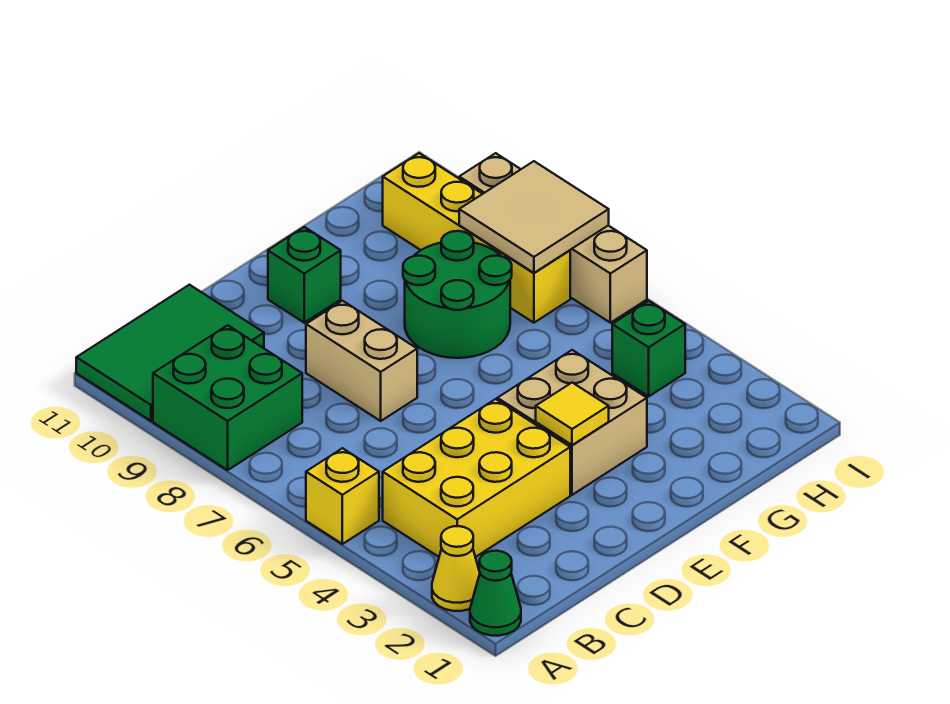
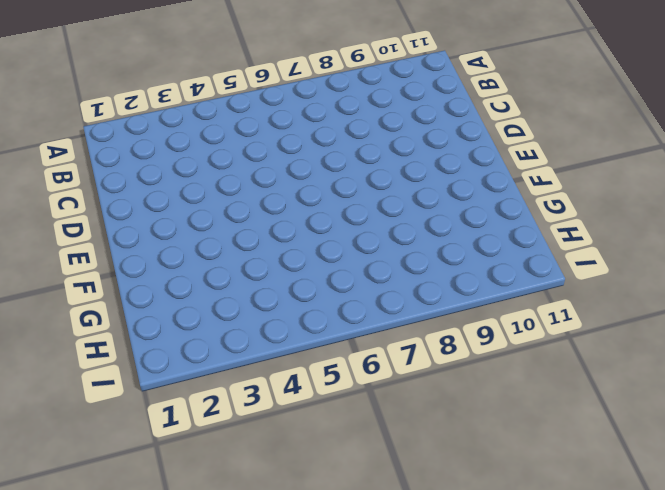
none -> green 1x1 cone [470,551,521,636]
none -> yellow 1x1 cone [432,526,480,611]
none -> yellow 1x1 brick [306,448,379,544]

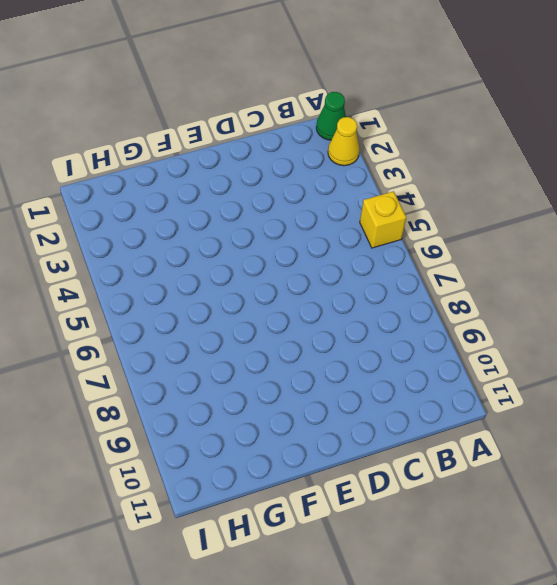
none -> green 2x2 brick [153,325,302,470]
none -> green 2x3 tile [76,285,264,421]
none -> yellow 2x3 brick [383,399,570,557]

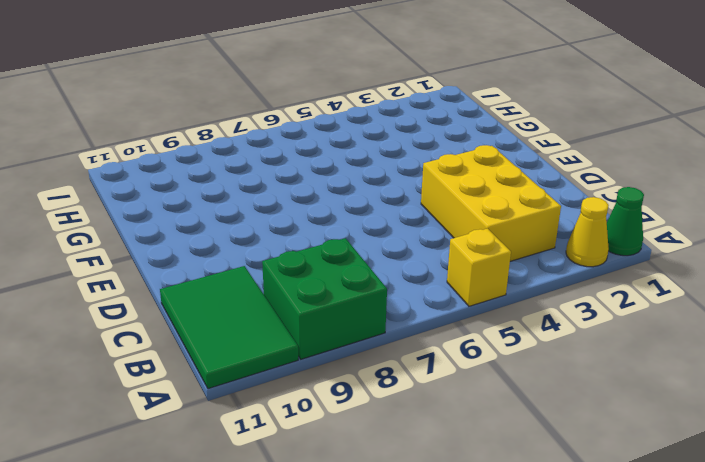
none -> tan 1x2 brick [306,301,417,421]
none -> tan 2x2 brick [497,350,647,495]
none -> green 1x1 brick [268,227,341,323]

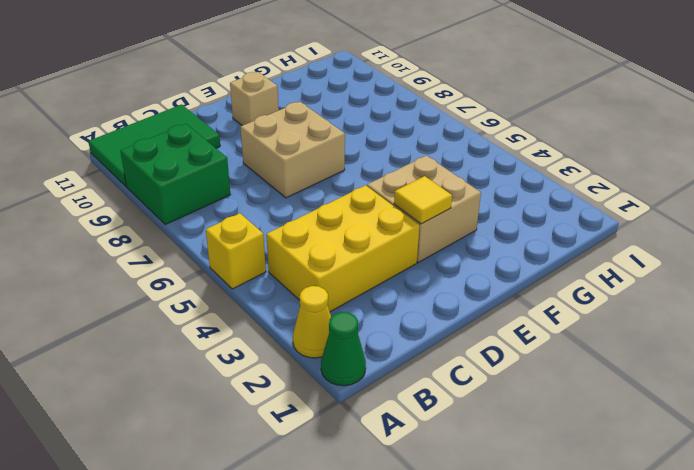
tan 2x2 brick [241,102,345,198] -> tan 1x2 brick [306,301,417,421]
tan 1x1 brick [230,72,279,126] -> green 1x1 brick [268,227,341,323]
none -> green 2x2 round brick [403,231,512,358]
none -> green 1x1 brick [612,301,685,396]
none -> yellow 1x4 brick [383,153,570,323]

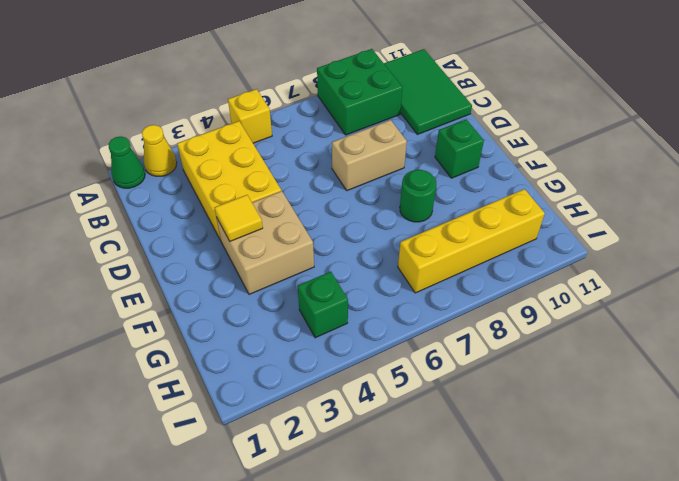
green 1x1 round brick [400,170,436,222] -> green 2x2 round brick [403,231,512,358]
none -> tan 1x4 brick [459,153,647,323]
none -> tan 2x2 tile [459,161,609,273]

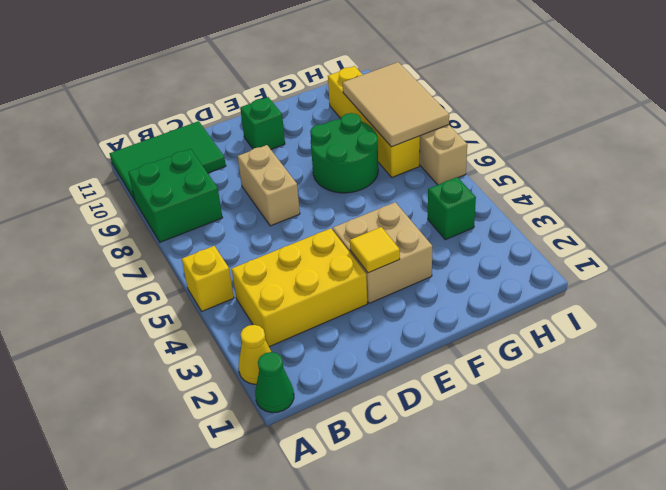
tan 2x3 tile [343,62,449,147] -> tan 2x2 tile [459,161,609,273]

